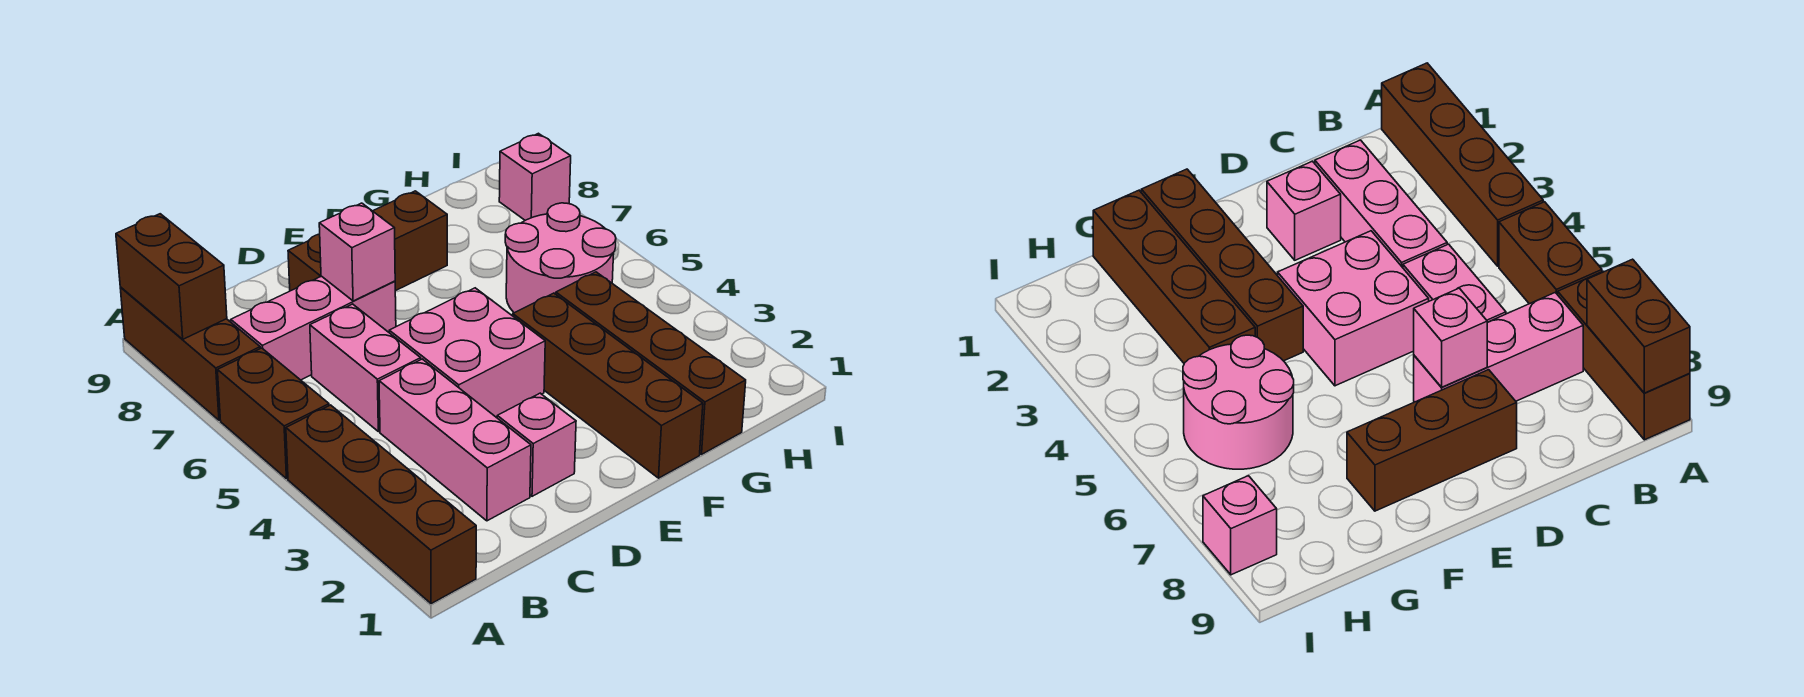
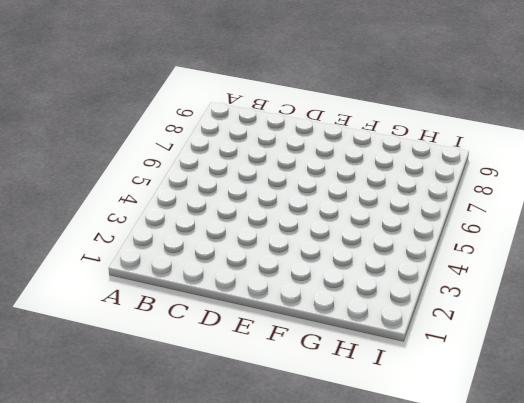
none -> brown 1x4 brick [286,405,476,604]
none -> brown 1x2 brick [217,348,329,479]
none -> brown 1x3 brick [120,287,260,420]

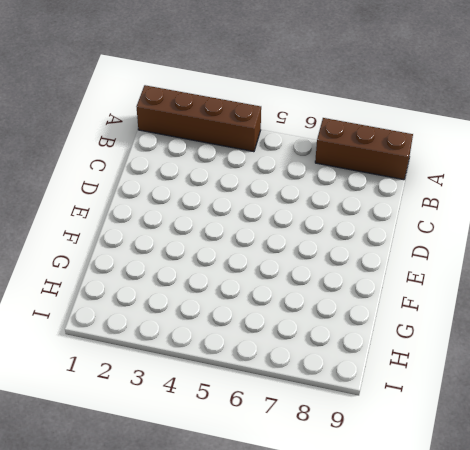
none -> brown 1x2 brick [217,348,329,479]
none -> pink 1x3 brick [231,276,396,380]
none -> pink 1x3 brick [379,359,531,521]

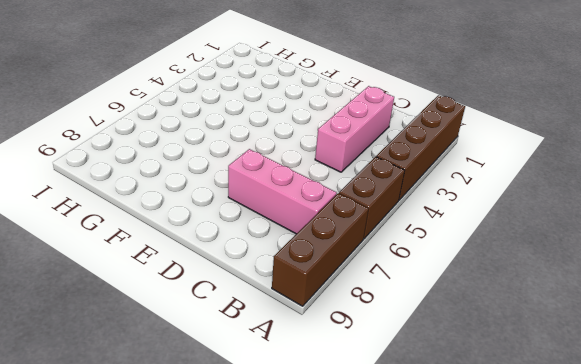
none -> pink 1x2 brick [310,304,421,432]
none -> pink 1x1 brick [497,393,576,496]
none -> pink 2x2 brick [389,288,545,418]

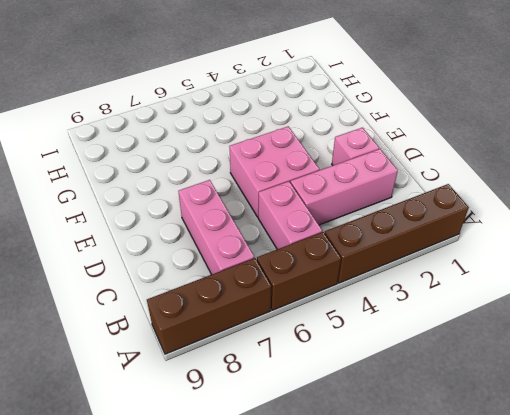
pink 1x2 brick [258,181,322,249] -> pink 1x2 brick turned to [310,304,421,432]
none -> brown 1x3 brick [288,191,447,291]
none -> brown 1x4 brick [513,293,703,478]
none -> brown 1x4 brick [556,272,746,454]

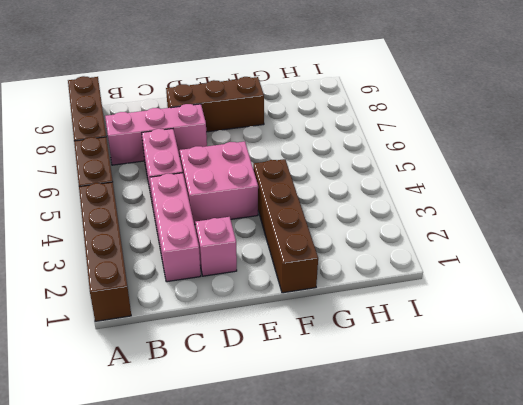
none -> brown 1x4 brick [556,272,746,454]
none -> pink 2x2 round brick [505,203,616,313]
none -> pink 1x1 brick [499,133,571,220]

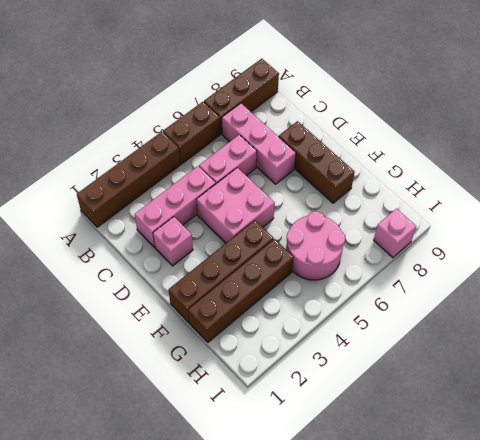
none -> brown 1x2 brick [116,214,227,339]
none -> pink 1x1 brick [319,203,395,301]

